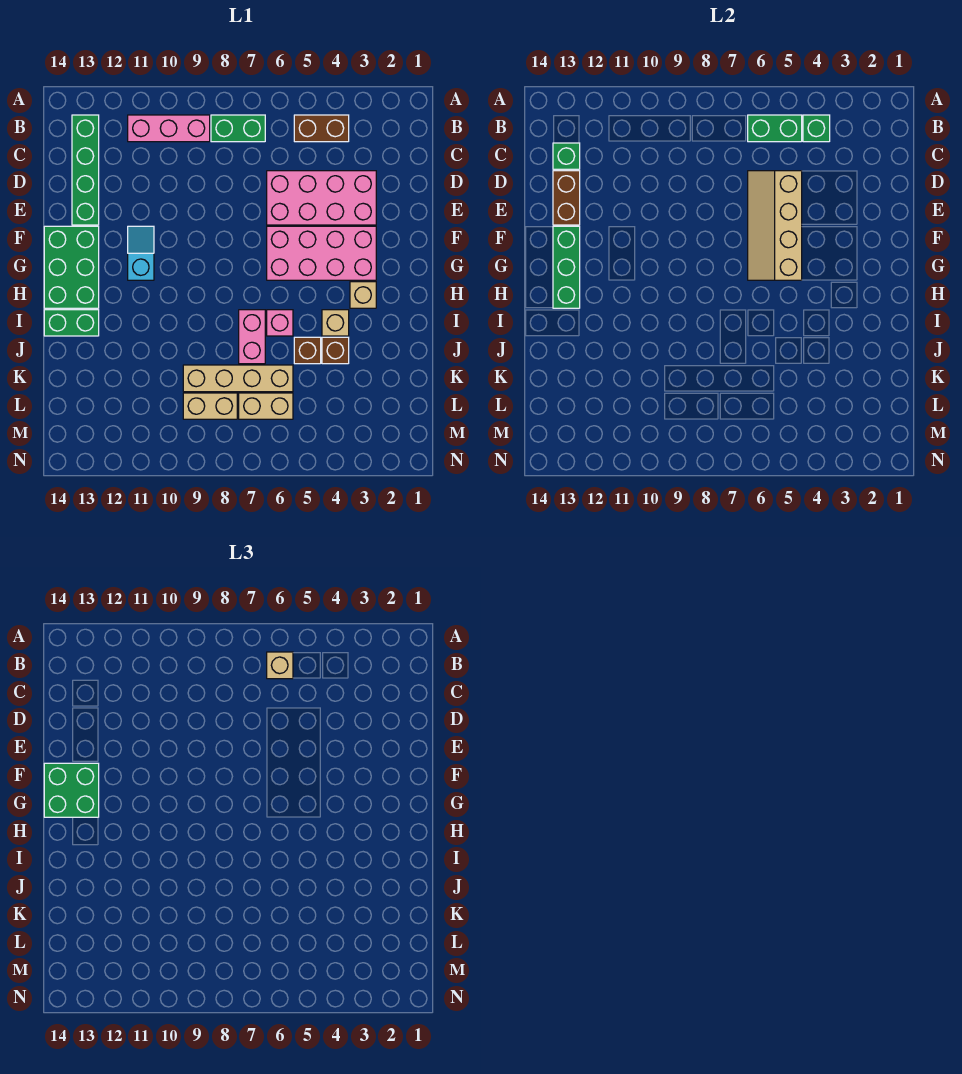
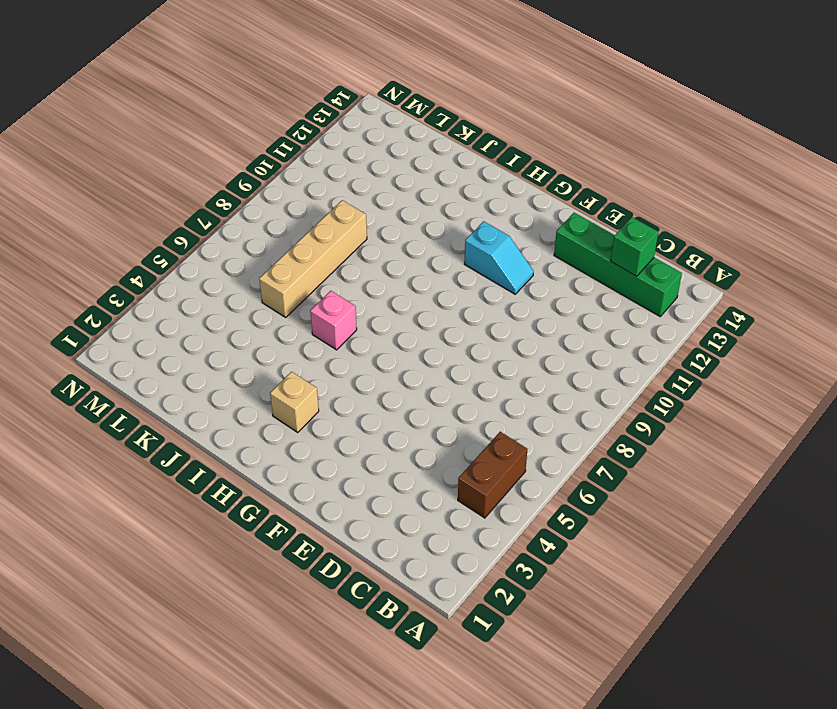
none -> green 1x2 brick [211,115,265,142]
none -> pink 1x3 brick [128,115,210,142]
none -> pink 2x4 brick [267,171,376,225]

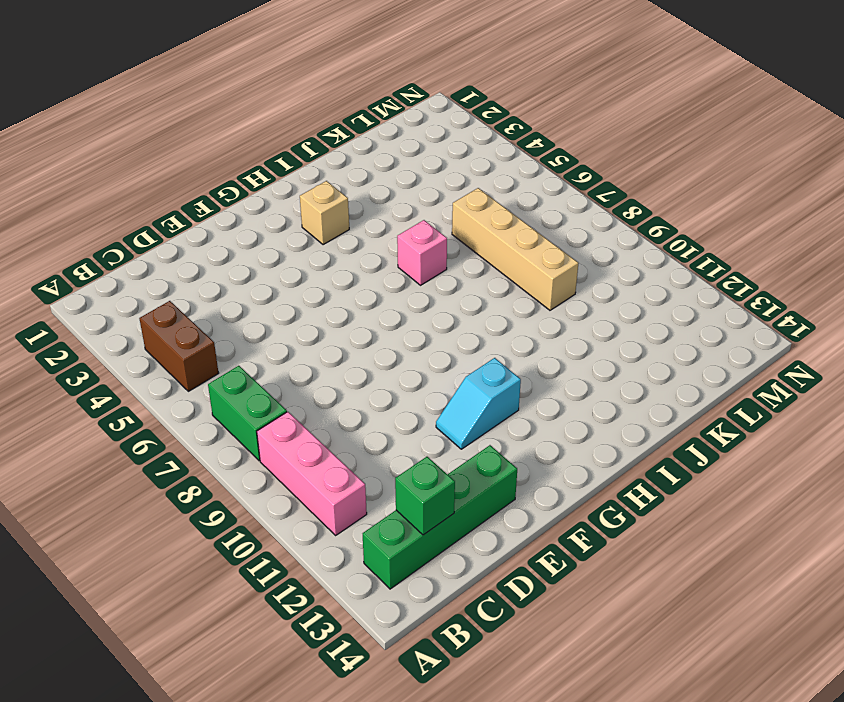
none -> pink 2x4 brick [267,171,376,225]
none -> pink 2x4 brick [267,226,376,280]
none -> green 2x3 brick [44,226,99,308]

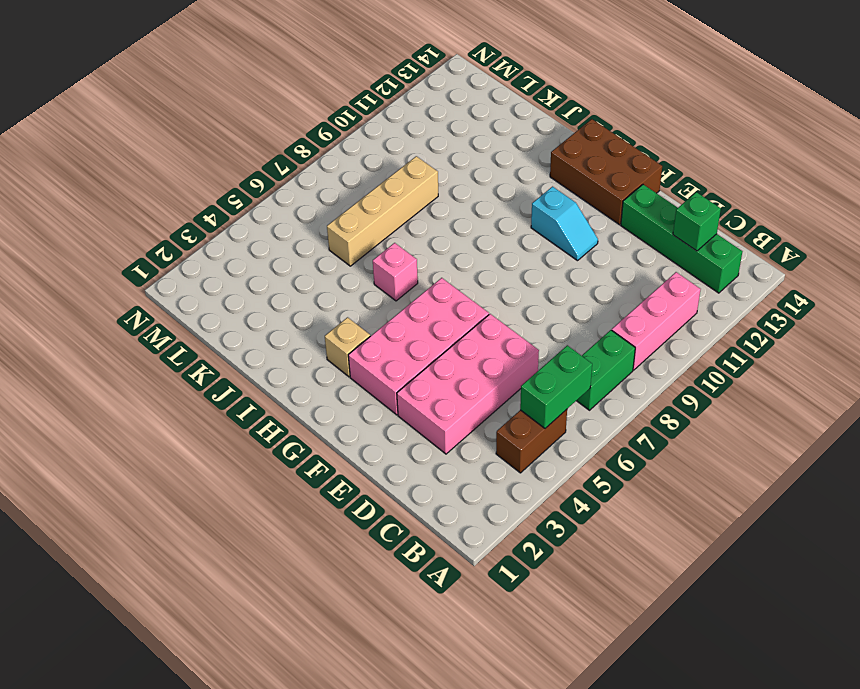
brown 2x3 brick [550,119,662,225] -> green 2x3 brick [44,226,99,308]
none -> tan 1x1 brick [322,310,349,336]
none -> pink 1x2 brick [239,310,265,364]
none -> green 1x2 brick [44,310,99,336]

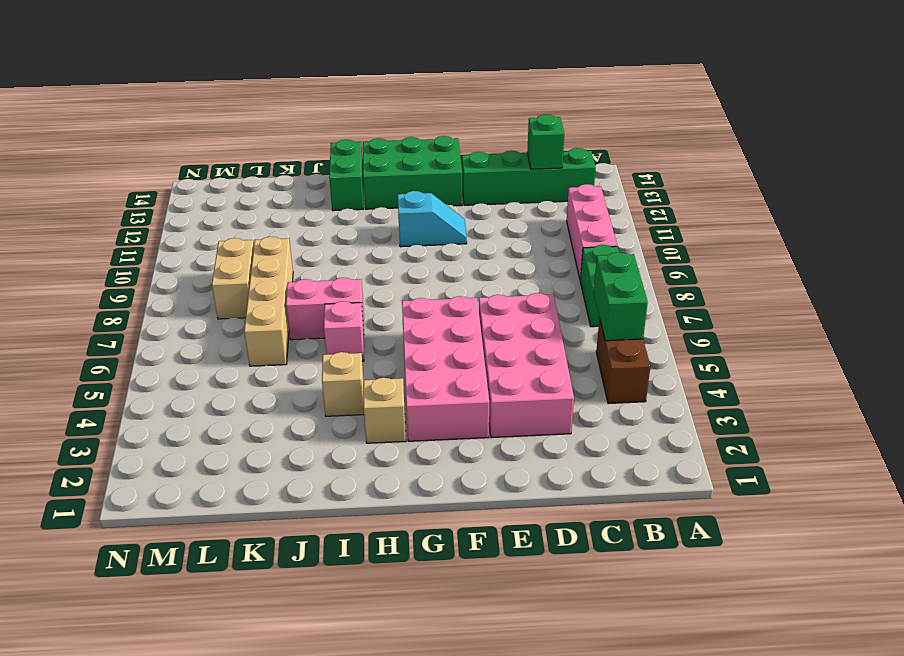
none -> brown 1x1 brick [322,337,349,364]
none -> brown 1x1 brick [294,337,321,364]
none -> tan 1x2 brick [239,393,293,419]

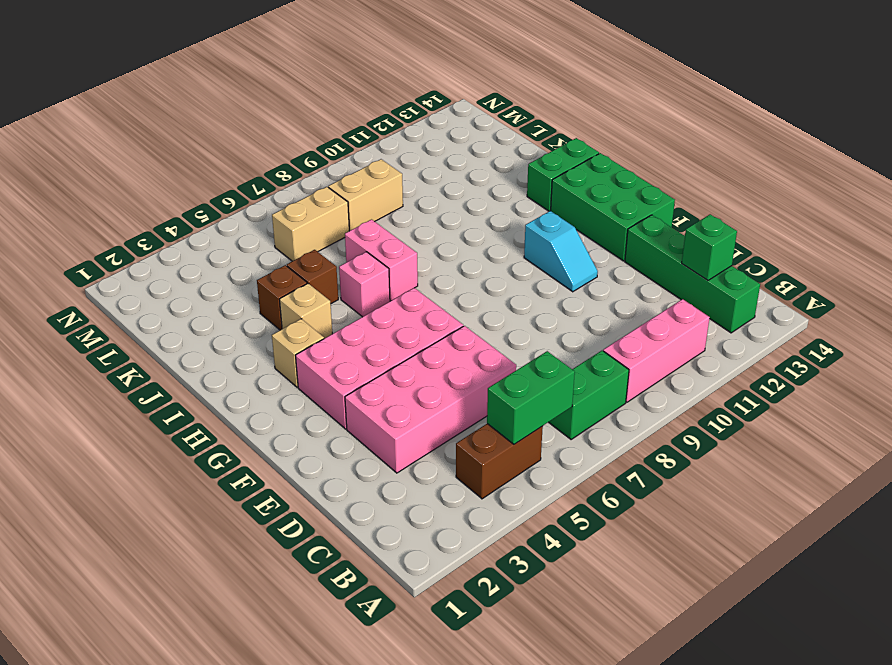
none -> tan 1x4 brick [183,365,293,392]
none -> green 1x1 brick [803,115,830,142]
none -> tan 2x4 slope [748,171,802,280]

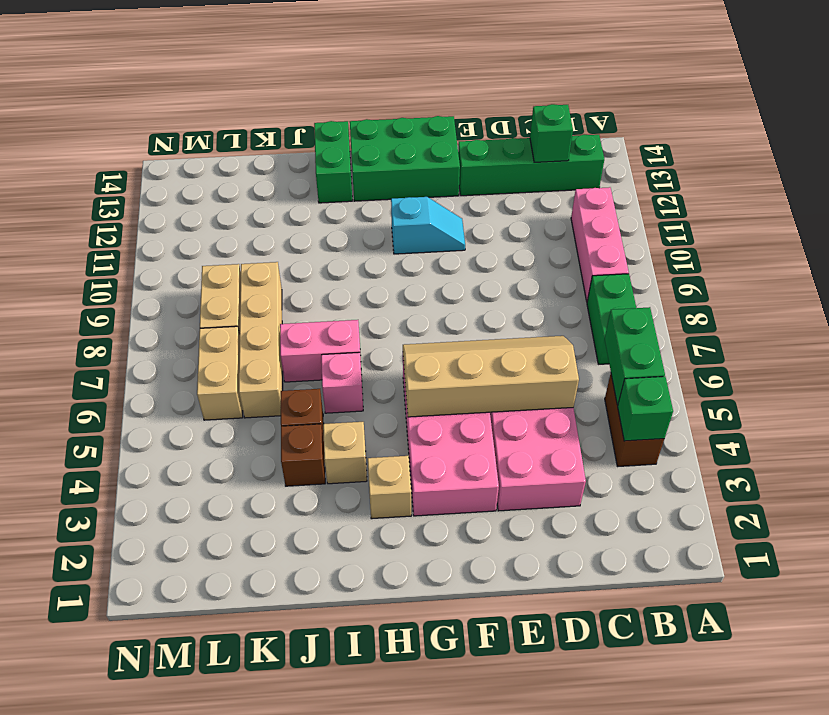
none -> brown 1x2 brick [553,171,580,225]
none -> green 1x3 brick [553,226,580,308]
none -> tan 1x1 brick [267,652,293,679]

